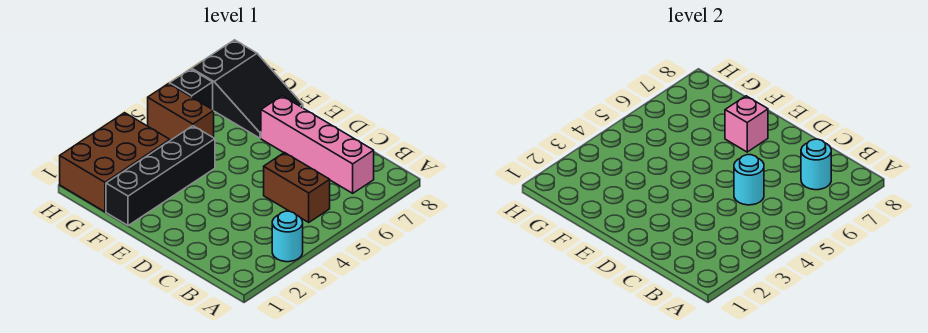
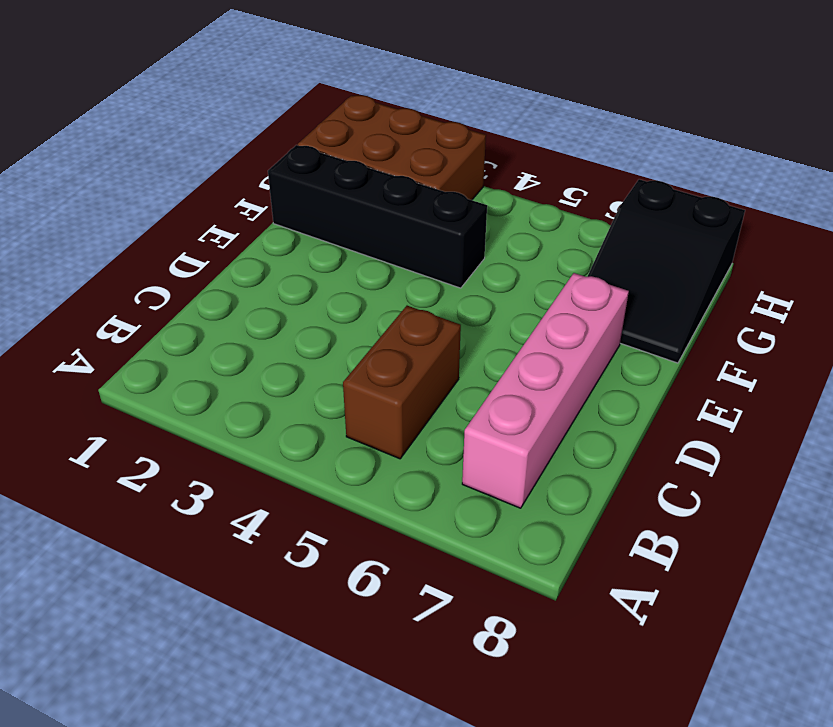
none -> cyan 1x1 round brick [272,211,303,262]
none -> brown 1x2 brick [148,84,214,140]

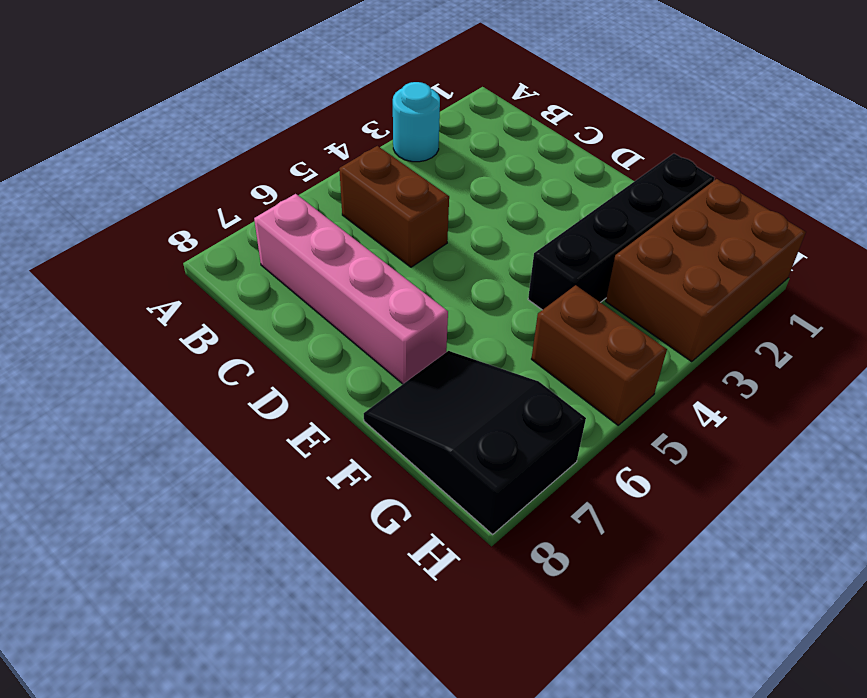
none -> black 1x1 brick [170,69,213,109]
none -> cyan 1x1 round brick [801,139,831,190]

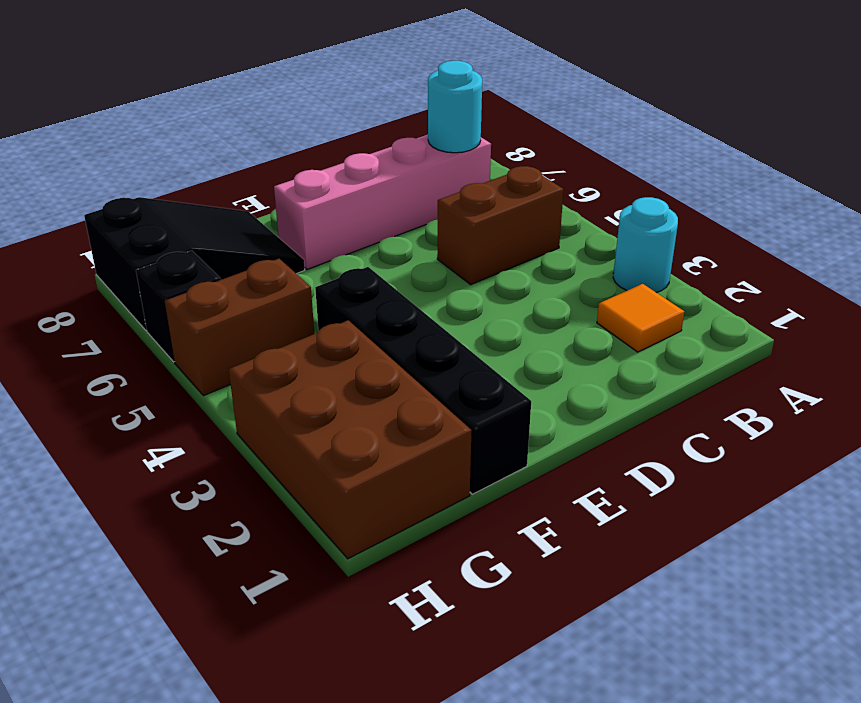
orange 1x1 tile [597,284,684,352] -> none
none -> cyan 1x1 round brick [734,155,764,205]
none -> pink 1x1 brick [725,96,768,152]

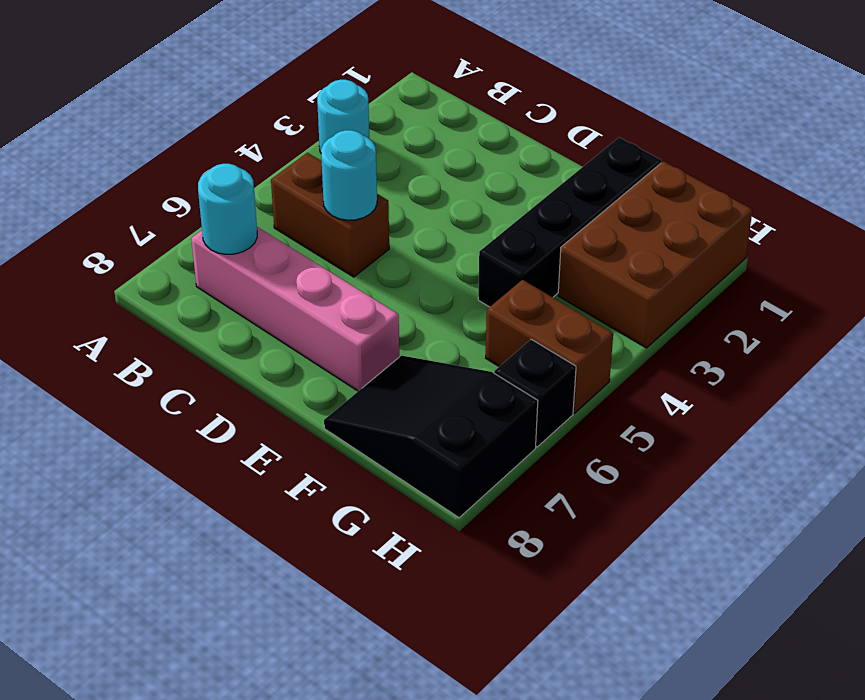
none -> pink 1x1 brick [725,96,768,152]

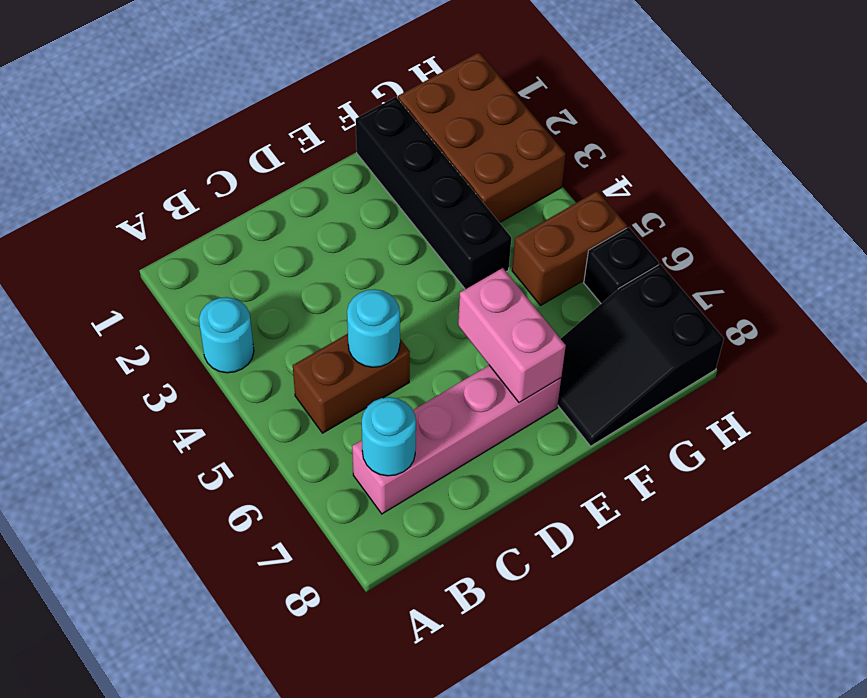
pink 1x2 brick [458,268,566,403] -> pink 1x1 brick [725,96,768,152]

